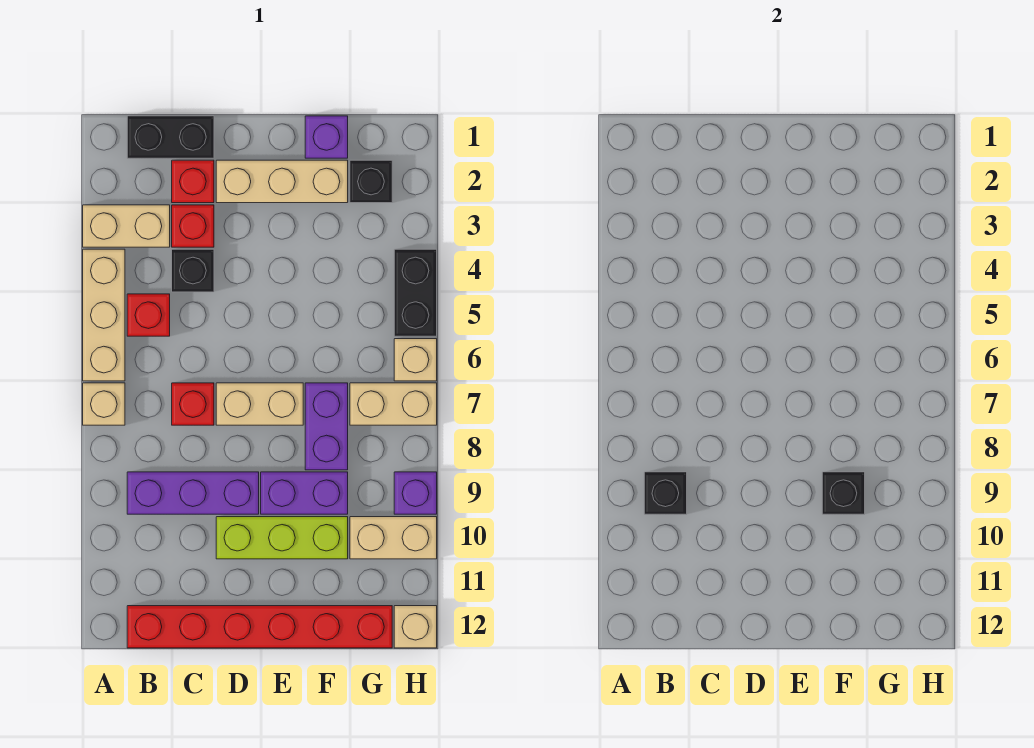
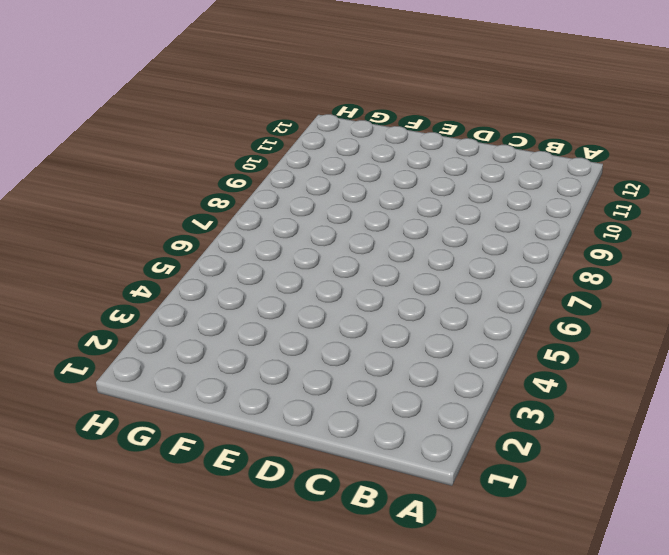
none -> tan 1x2 brick [83,205,170,247]
none -> tan 1x3 brick [83,249,125,381]
none -> tan 1x1 brick [83,383,125,425]

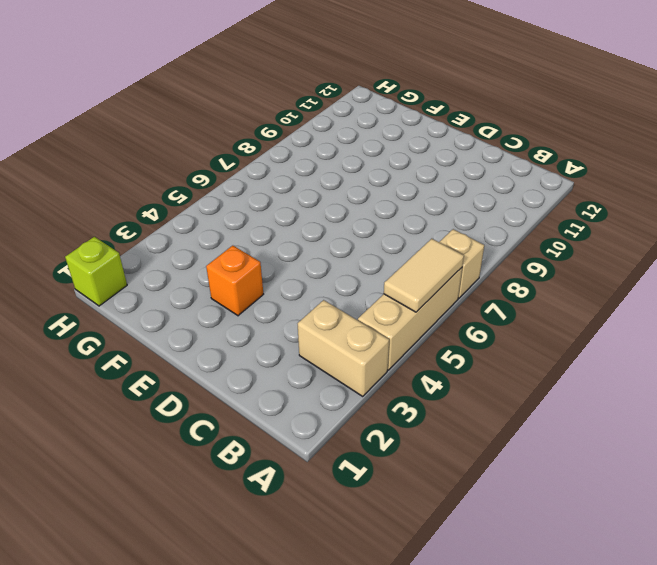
tan 1x2 tile [384,239,464,312] -> none
orange 1x1 brick [206,246,263,316] -> none
lime 1x1 brick [65,237,127,306] -> none
none -> black 1x2 brick [127,116,214,158]
none -> red 1x1 brick [127,294,170,336]
none -> purple 1x3 brick [127,472,259,514]

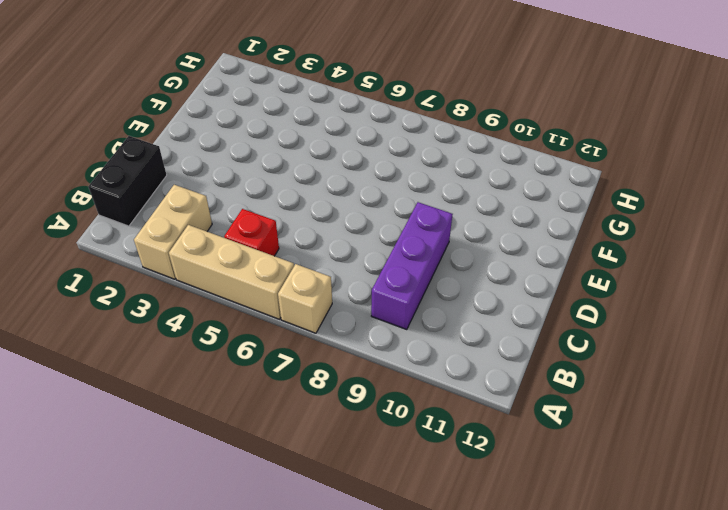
none -> red 1x6 brick [127,606,392,648]
none -> red 1x1 brick [172,160,214,203]
none -> red 1x1 brick [172,205,214,247]

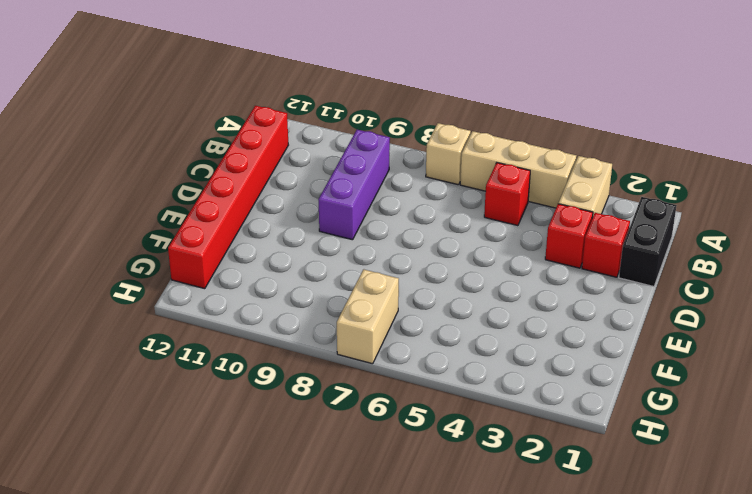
none -> black 1x1 brick [172,249,214,292]
none -> red 1x1 brick [172,383,214,425]
none -> tan 1x3 brick [216,160,348,203]

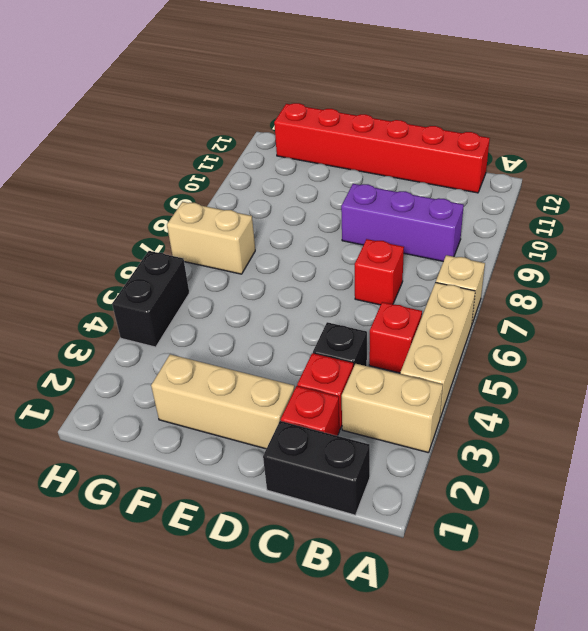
none -> tan 1x2 brick [216,383,303,425]
none -> lime 1x3 brick [216,517,348,559]
none -> purple 1x2 brick [261,472,348,514]

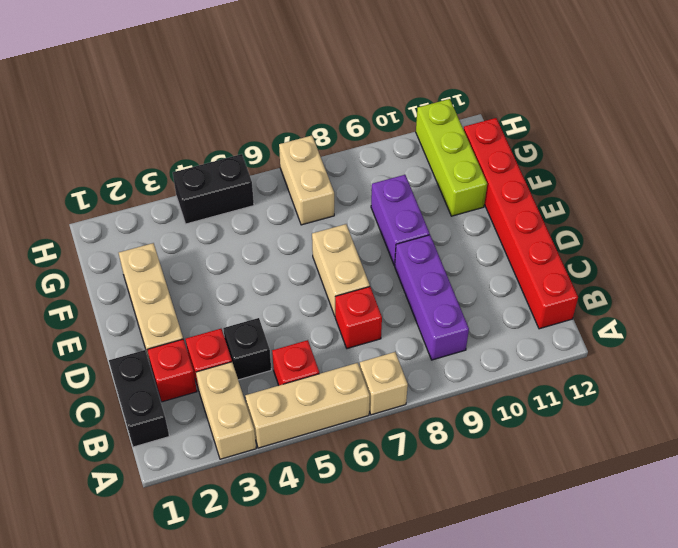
lime 1x3 brick [416,99,487,216] -> lime 1x3 brick moved to [216,517,348,559]
none -> purple 1x1 brick [305,116,348,158]
none -> purple 1x2 brick [305,383,348,470]
none -> black 1x1 brick [350,160,392,203]

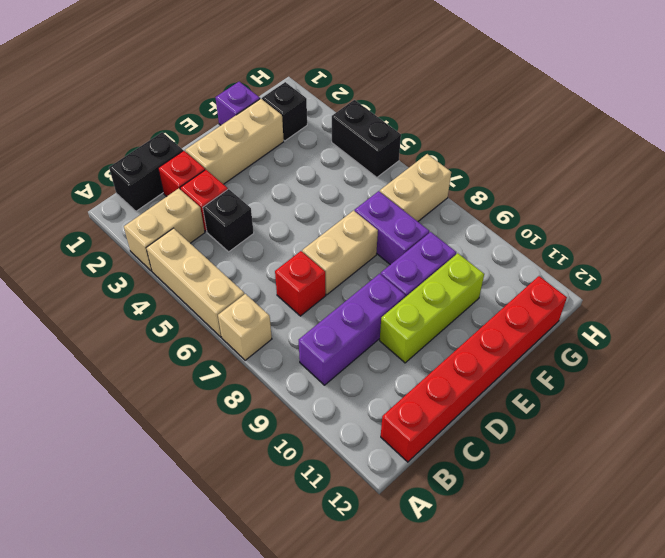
none -> red 1x1 brick [127,294,170,336]
none -> tan 1x2 brick [350,517,437,559]
none -> tan 1x1 brick [394,339,437,381]

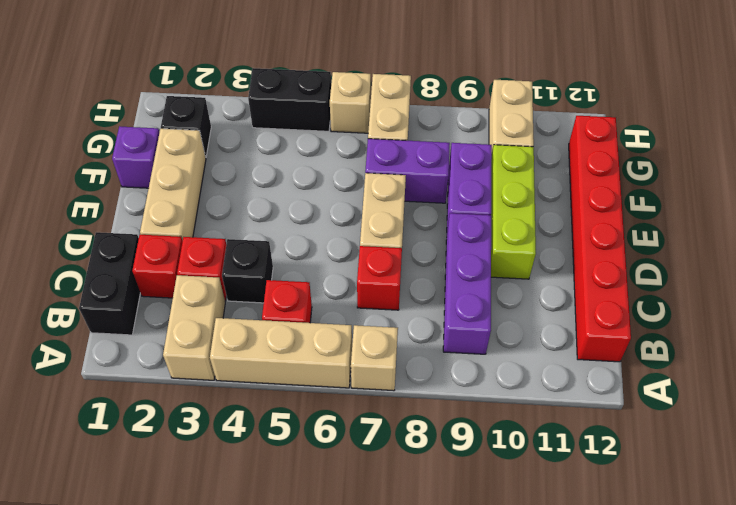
none -> purple 1x1 brick [394,472,437,514]
none -> tan 1x1 brick [394,606,437,648]
none -> black 1x1 brick [644,472,687,514]

